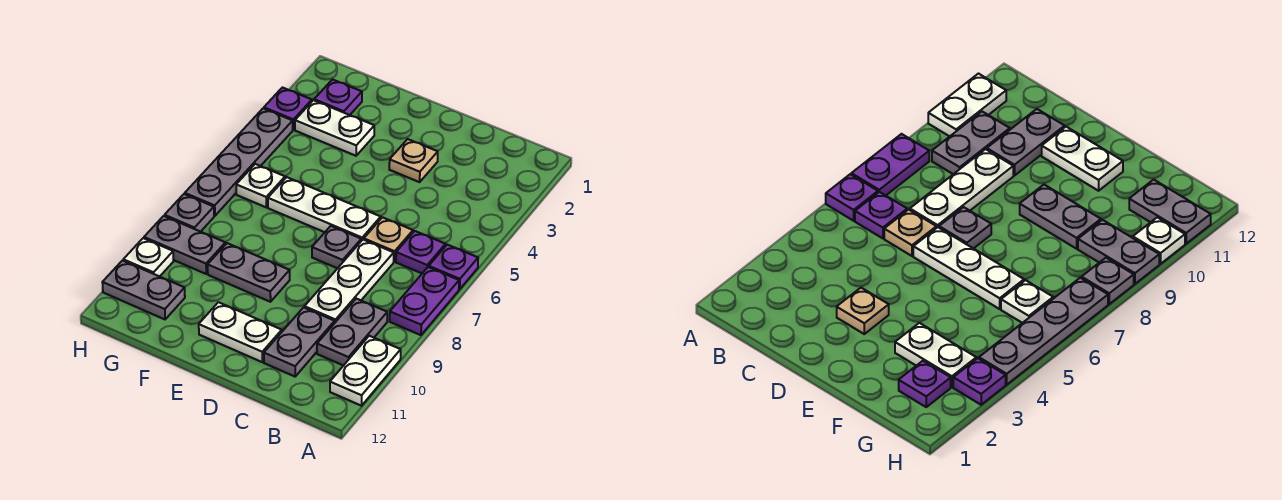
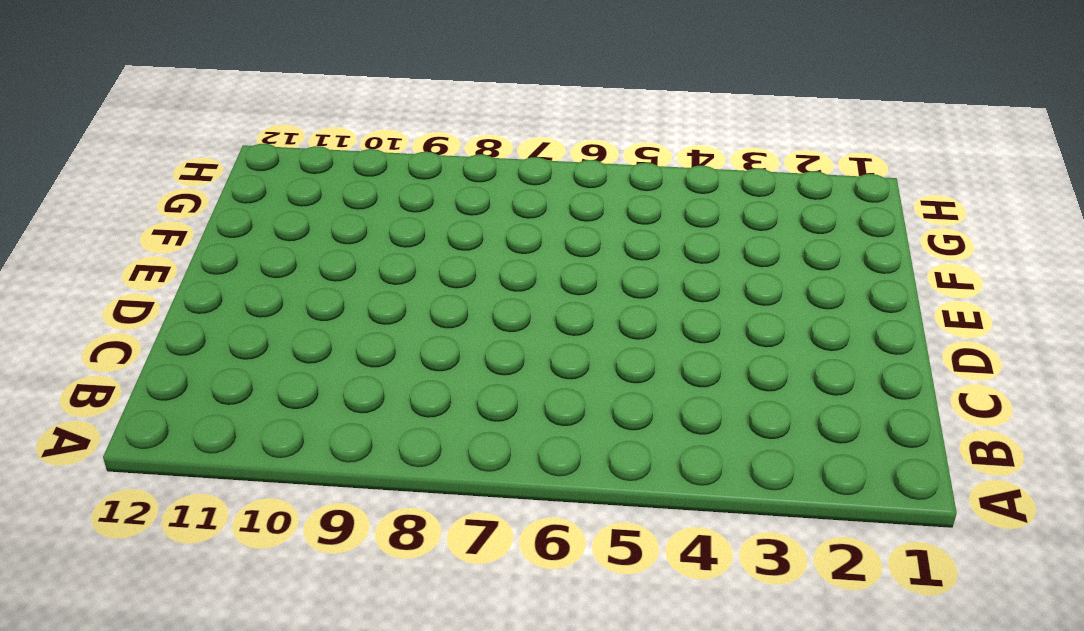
none -> purple 1x1 plate [429,245,478,289]
none -> purple 1x2 plate [390,267,459,335]
none -> white 1x2 plate [330,336,401,406]

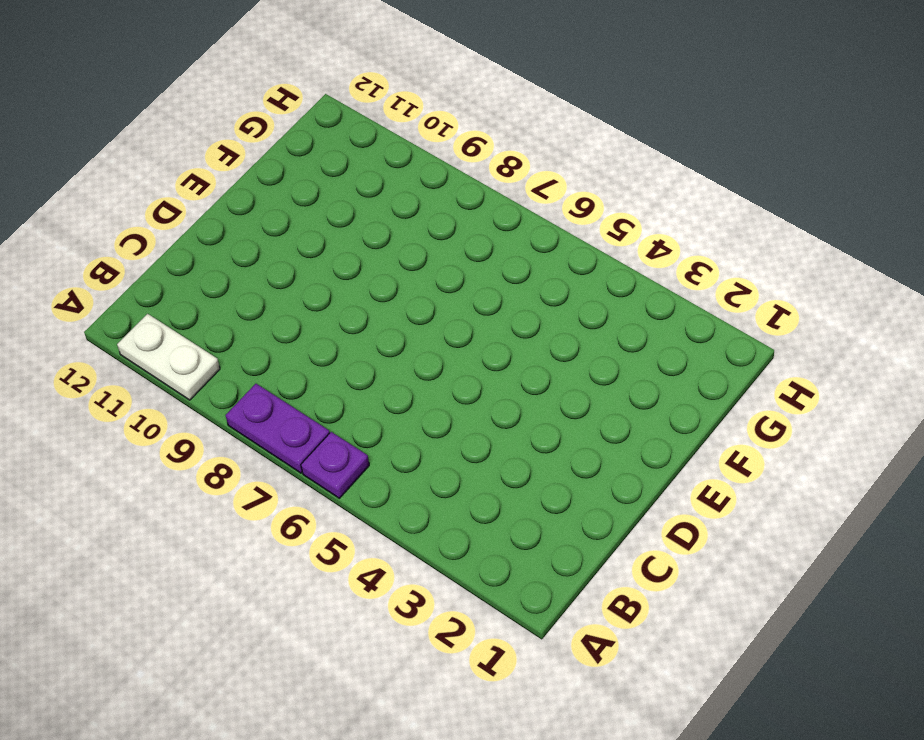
none -> purple 1x1 plate [396,231,446,273]
none -> grey 1x2 plate [317,299,387,366]
none -> tan 1x1 plate [364,217,413,262]

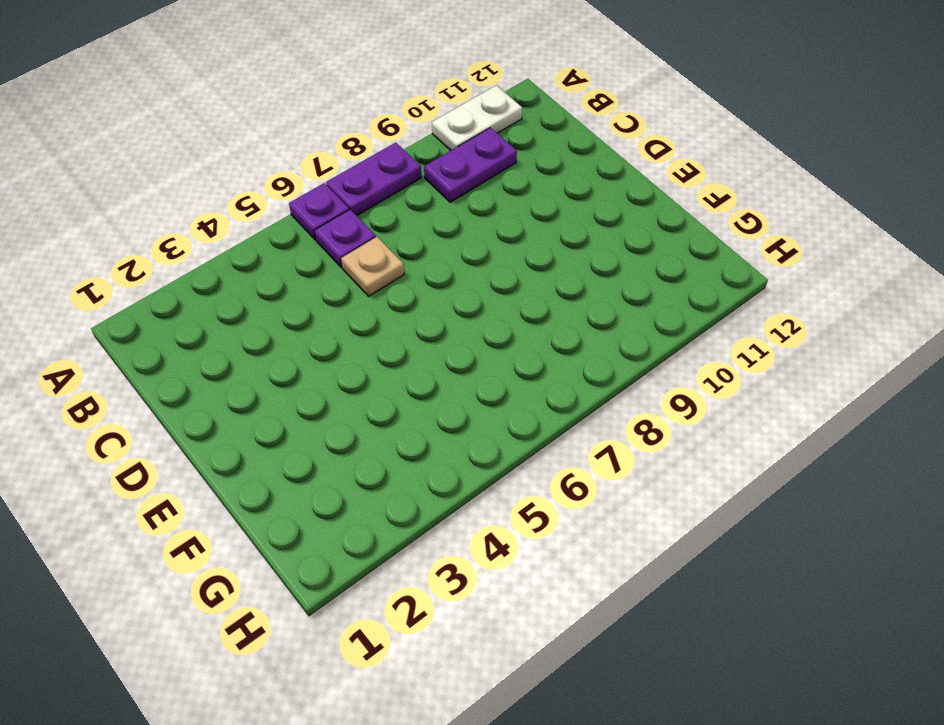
purple 1x2 plate [424,128,517,202] -> grey 1x2 plate [317,299,387,366]
none -> white 1x3 plate [304,240,394,322]
none -> grey 1x2 plate [264,307,335,377]
none -> tan 1x1 plate [389,139,438,182]

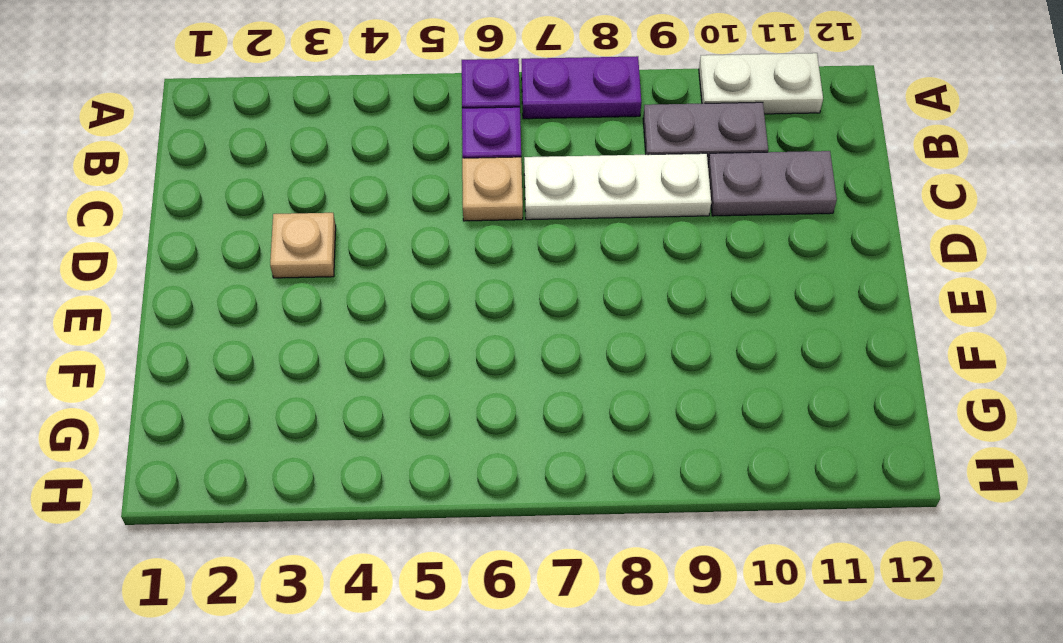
none -> white 1x3 plate [268,177,381,241]
none -> grey 1x1 plate [312,226,361,268]
none -> white 1x2 plate [199,302,282,362]

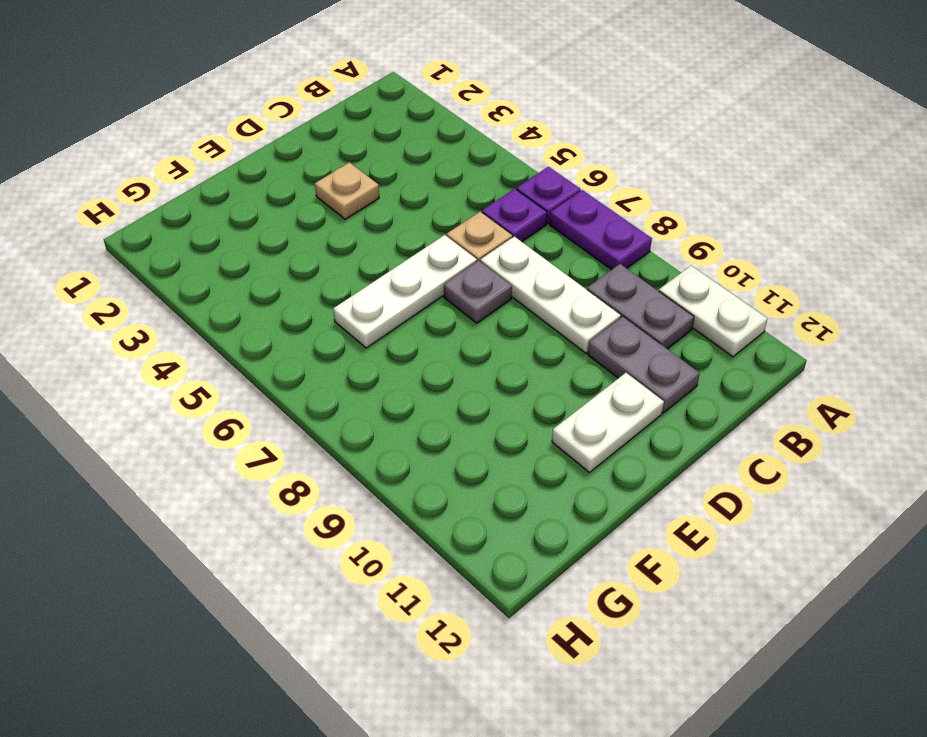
none -> grey 1x2 plate [208,243,290,302]
none -> white 1x2 plate [295,100,374,156]
none -> purple 1x1 plate [314,80,362,115]

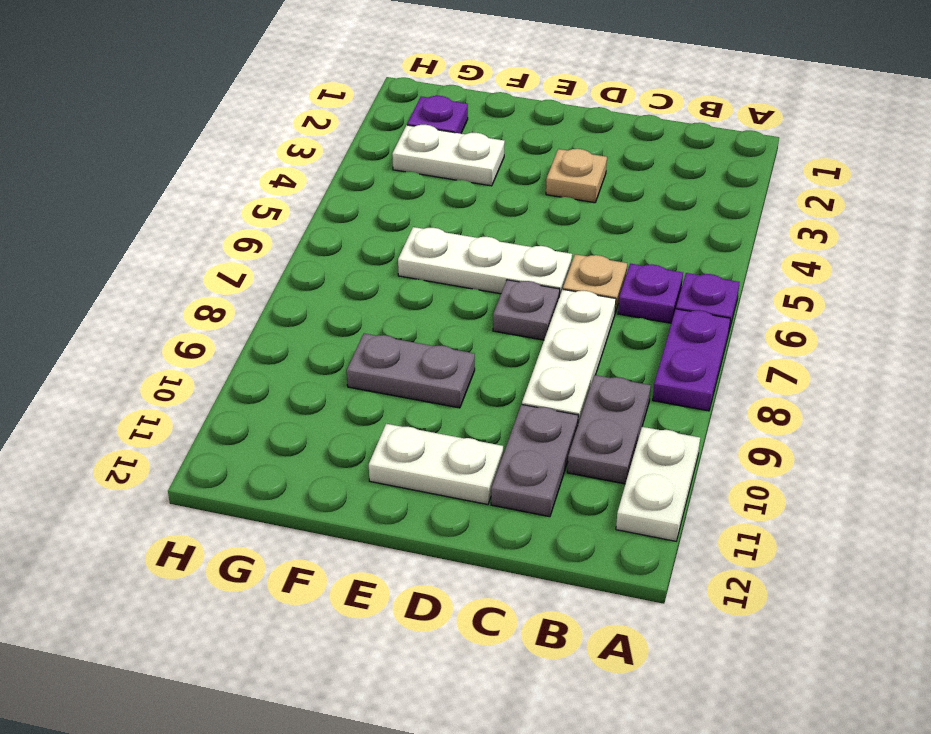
none -> white 1x1 plate [236,164,285,207]
none -> grey 1x2 plate [144,216,225,274]
none -> grey 1x2 plate [102,261,185,319]

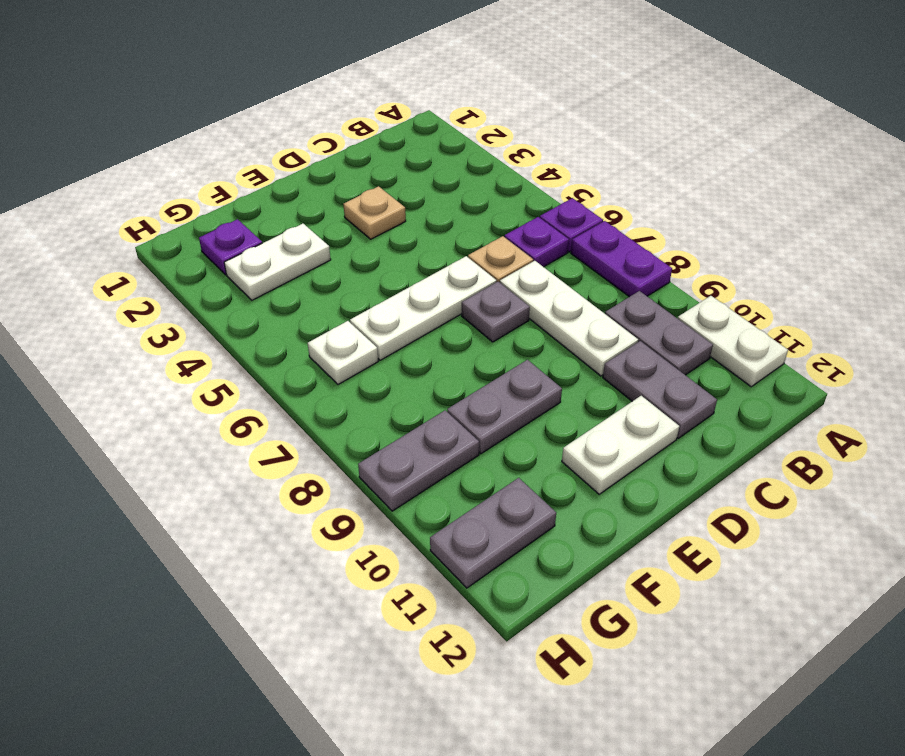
none -> purple 1x1 plate [264,88,312,130]
none -> grey 1x4 plate [185,108,293,216]
none -> grey 1x1 plate [165,194,214,232]

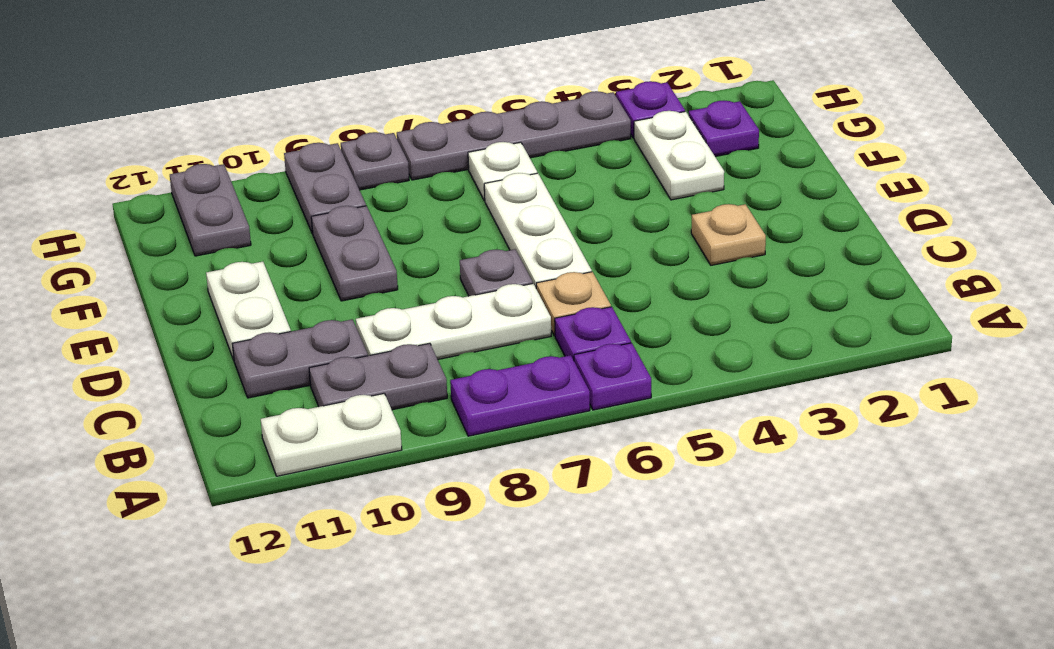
none -> white 1x1 plate [123,238,174,277]

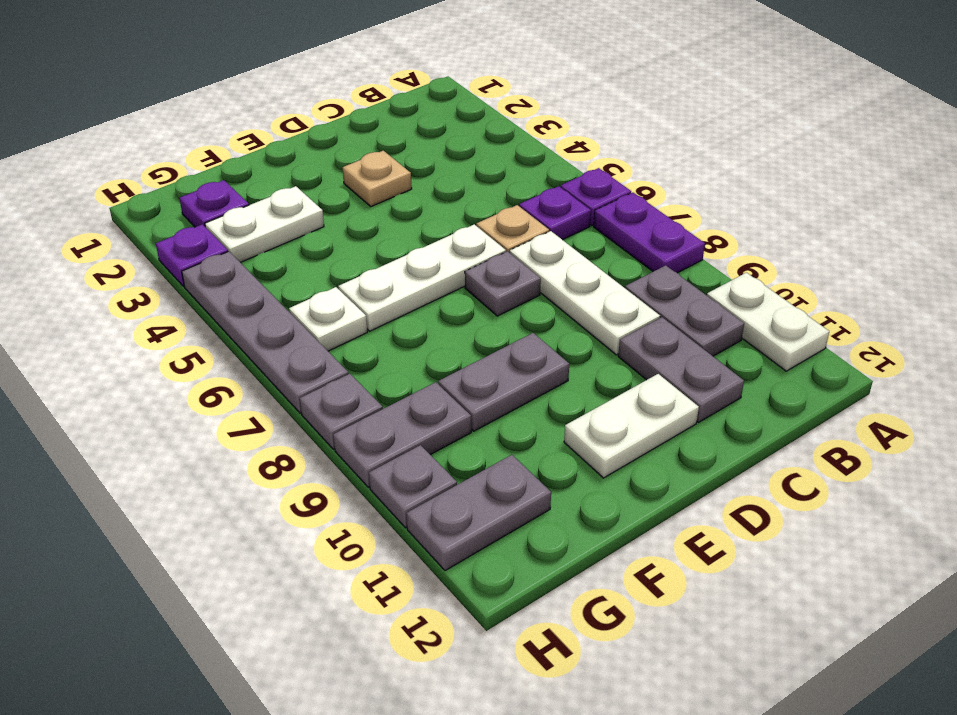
grey 1x1 plate [369,445,457,528] -> white 1x1 plate [123,238,174,277]

